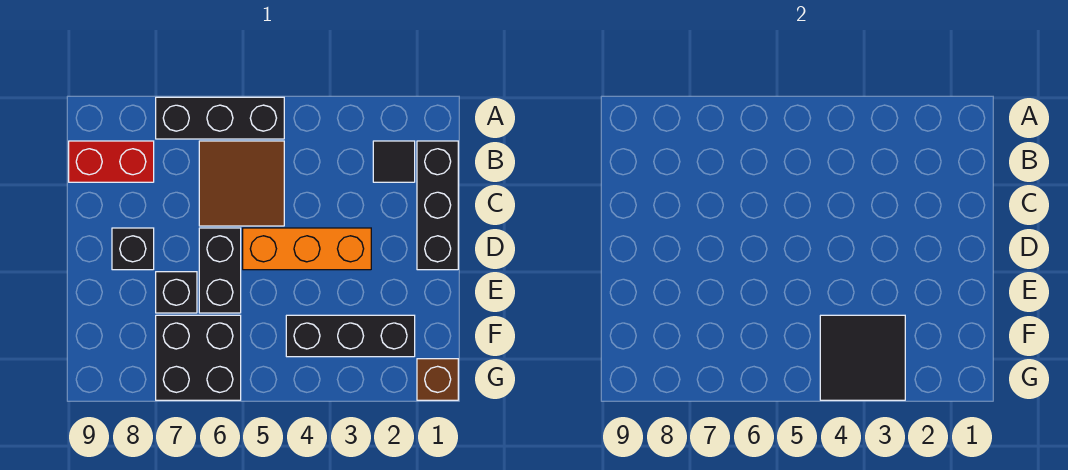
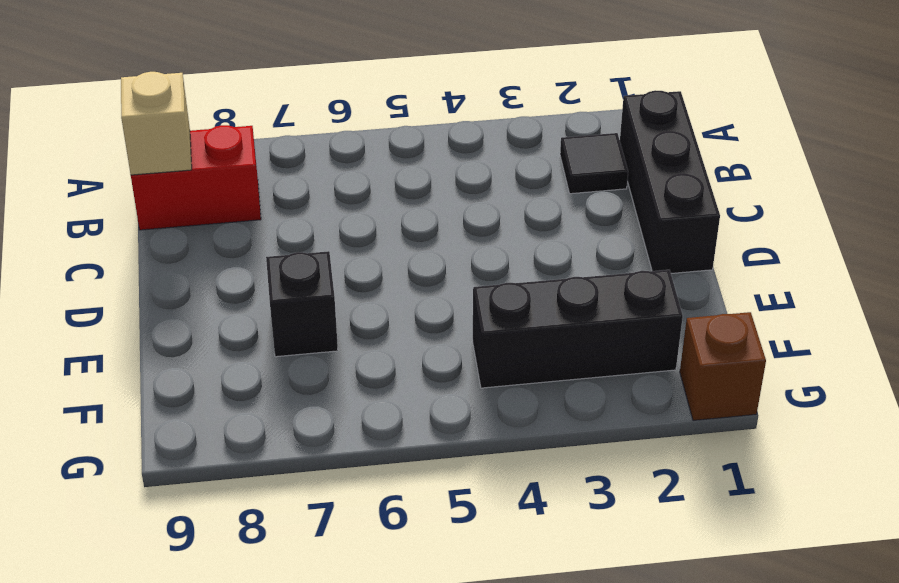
tan 1x1 brick [121,72,192,175] -> none
none -> black 1x3 brick [156,97,284,139]
none -> brown 2x2 tile [199,141,284,226]
none -> orange 1x3 brick [243,228,371,270]

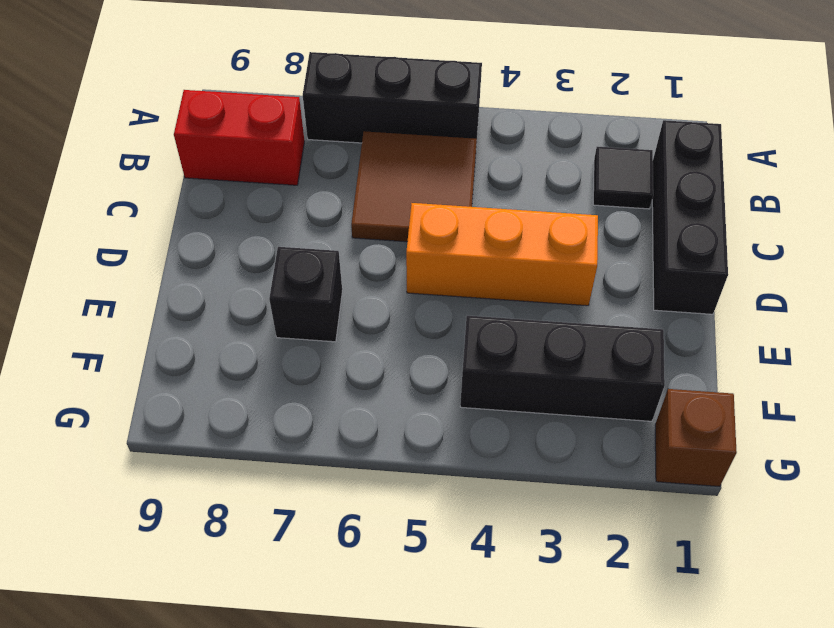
none -> black 1x2 brick [199,228,241,313]
none -> black 1x1 brick [112,228,154,270]
none -> black 2x2 brick [156,315,241,400]

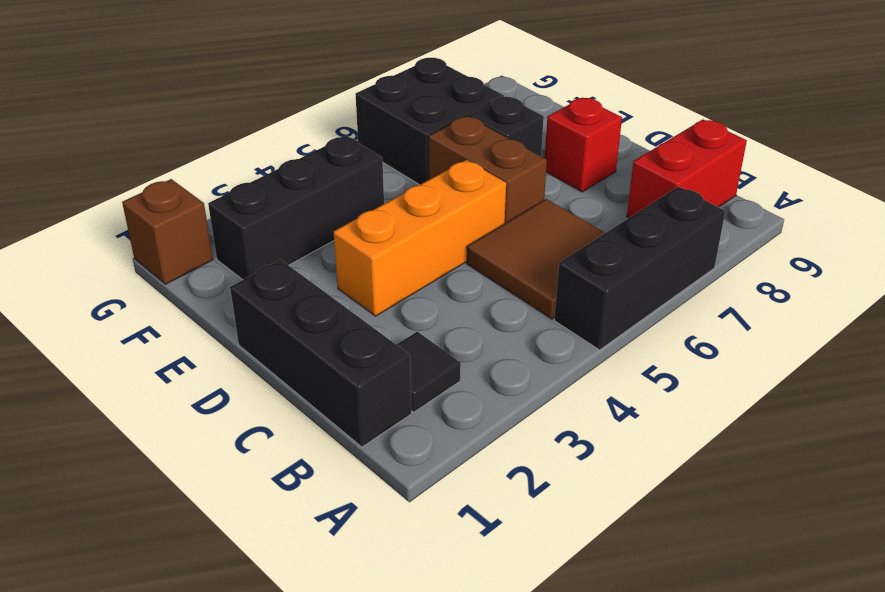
brown 1x2 brick [429,116,547,223] -> black 1x2 brick [199,228,241,313]
red 1x1 brick [545,98,622,192] -> black 1x1 brick [112,228,154,270]
none -> black 2x2 tile [820,315,905,400]

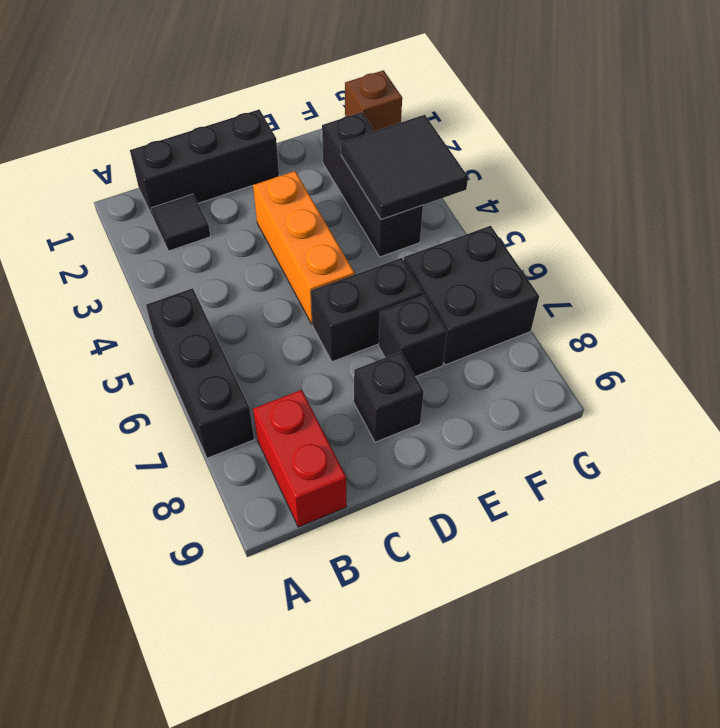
none -> brown 2x2 tile [199,141,284,226]

